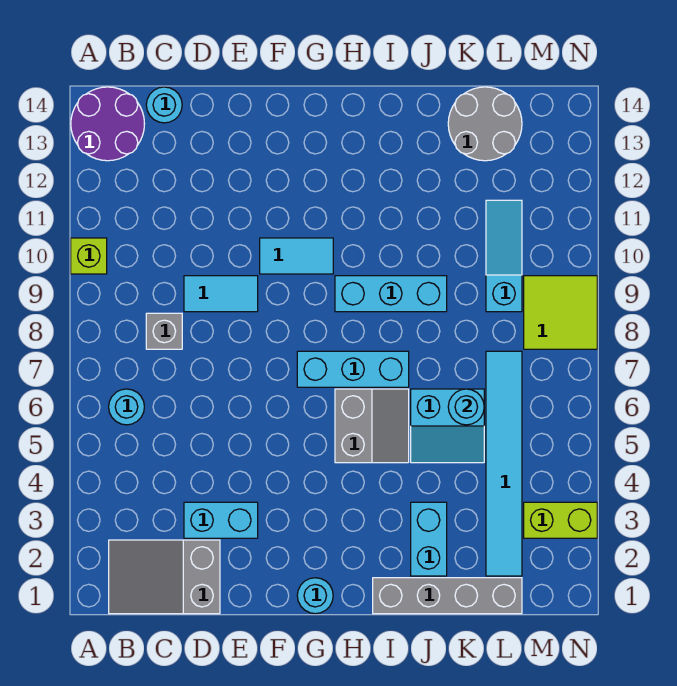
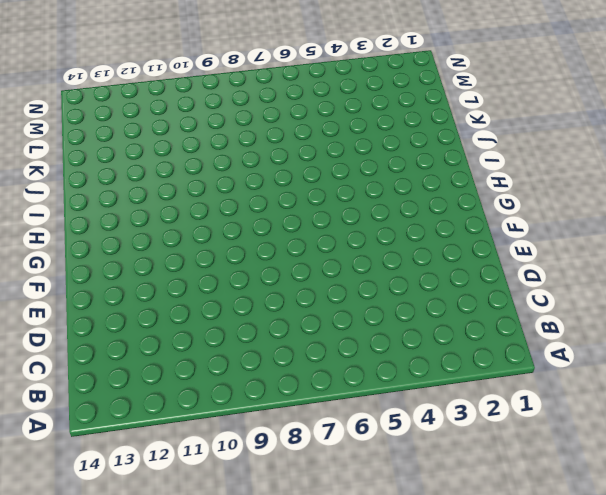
none -> lime 1x1 brick [71,238,107,274]
none -> purple 2x2 round brick [71,87,144,161]
none -> grey 2x3 slope [109,540,220,614]

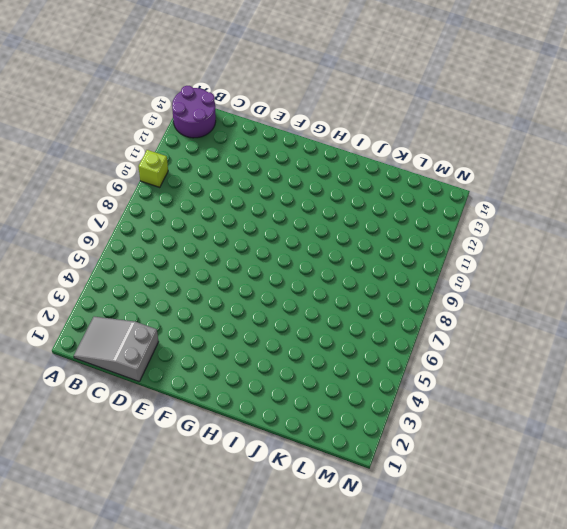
none -> cyan 1x1 round brick [109,389,144,425]
none -> grey 1x1 brick [146,313,182,349]
none -> cyan 1x1 round brick [146,87,182,123]

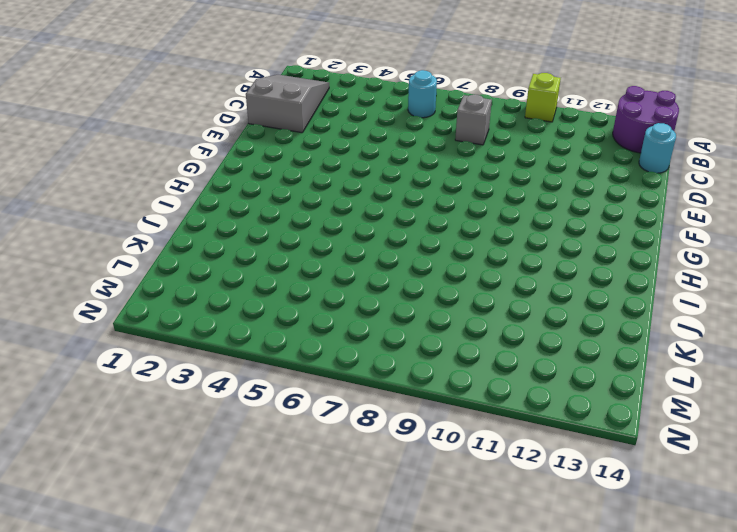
none -> cyan 1x2 brick [184,502,258,538]
none -> cyan 1x2 tile [184,276,258,312]
none -> cyan 1x2 tile [260,238,333,274]

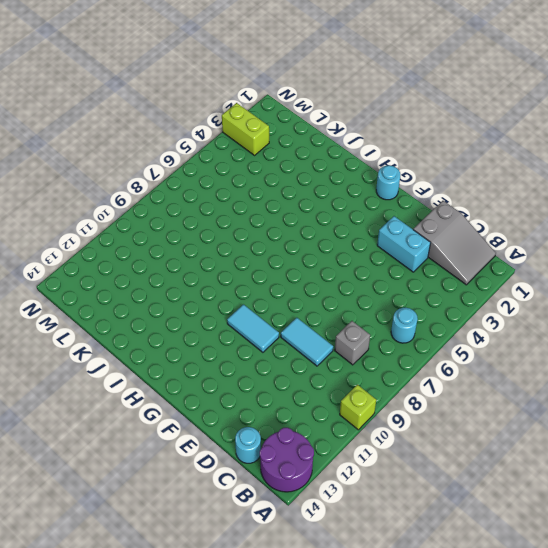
none -> cyan 1x3 brick [297,351,409,387]
none -> grey 2x2 slope [335,389,409,463]
none -> cyan 1x3 brick [335,276,447,312]

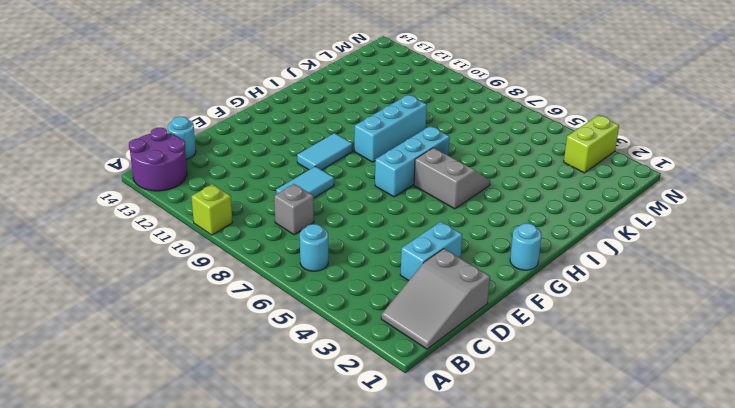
none -> grey 1x4 brick [373,578,522,614]
none -> cyan 1x2 brick [411,502,447,576]
none -> cyan 2x2 slope [411,389,484,463]

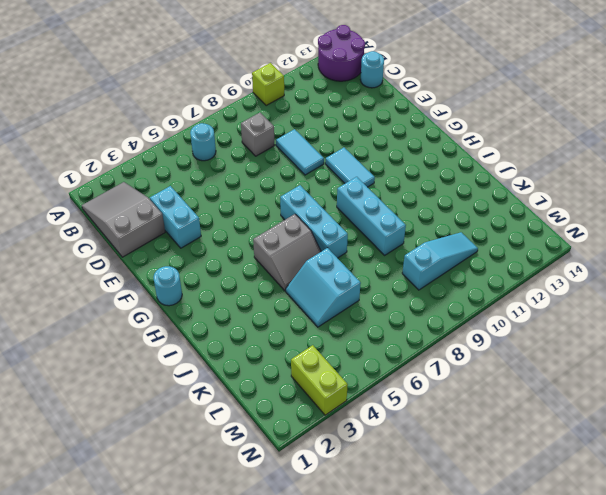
none -> grey 1x4 brick [373,578,522,614]
none -> cyan 1x2 brick [411,502,447,576]
none -> grey 2x2 round brick [448,87,522,161]

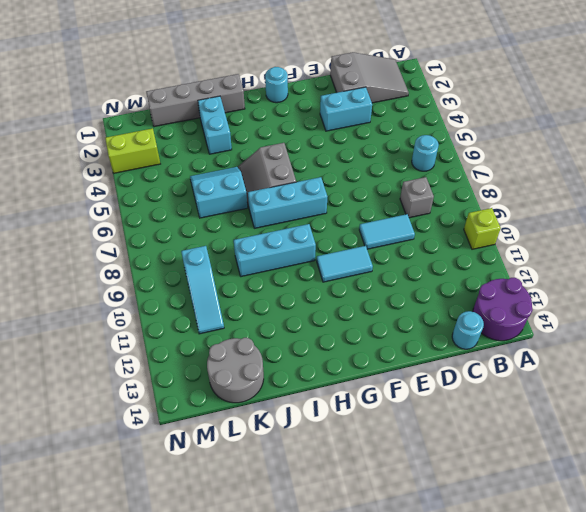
none -> cyan 1x6 tile [486,351,522,576]
none -> lime 2x2 tile [524,276,597,349]
none -> cyan 1x1 round brick [448,389,484,425]

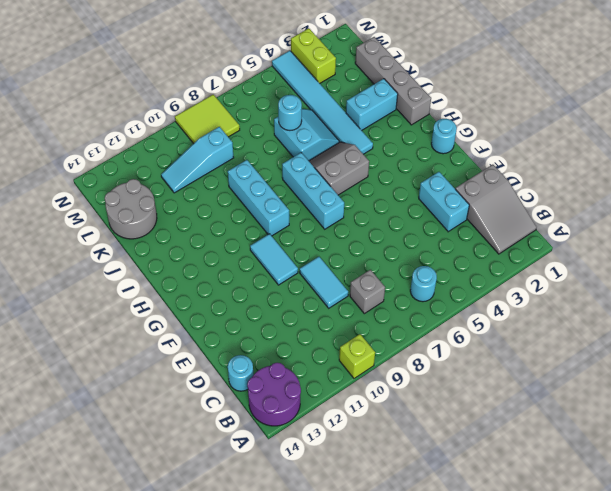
cyan 1x6 tile [272,51,373,154] -> cyan 1x6 tile turned to [486,351,522,576]

